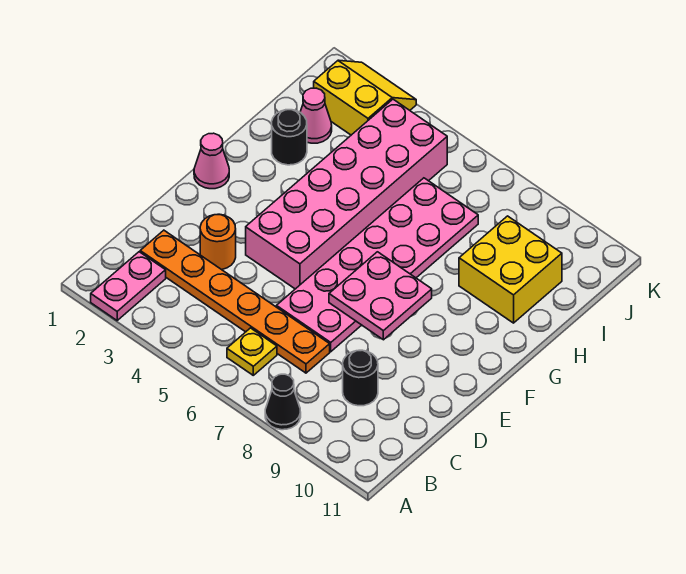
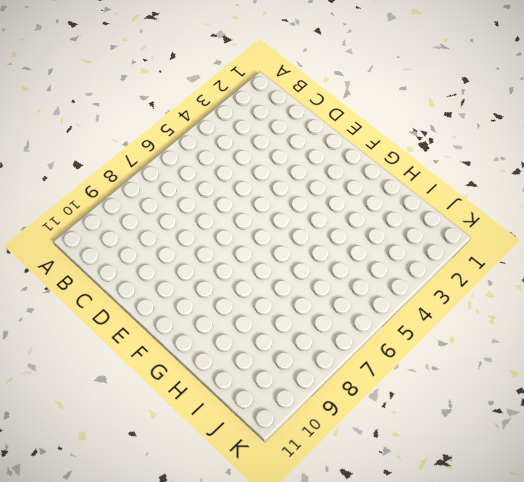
none -> pink 1x2 plate [91,252,166,320]
none -> black 1x1 cone [265,374,301,430]
none -> yellow 1x1 plate [227,328,277,375]

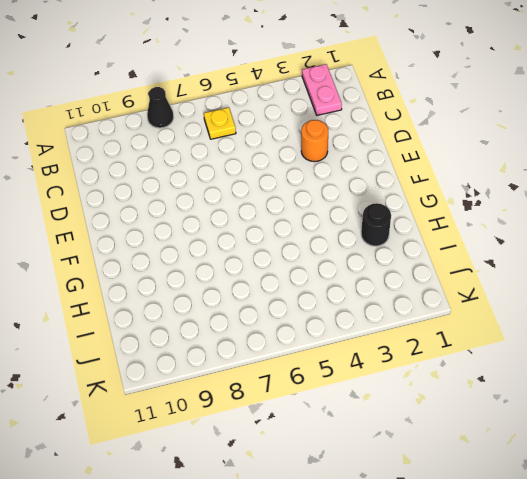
none -> orange 1x6 plate [140,230,330,373]
none -> black 1x1 round brick [343,350,378,406]
none -> pink 2x6 plate [276,178,478,352]

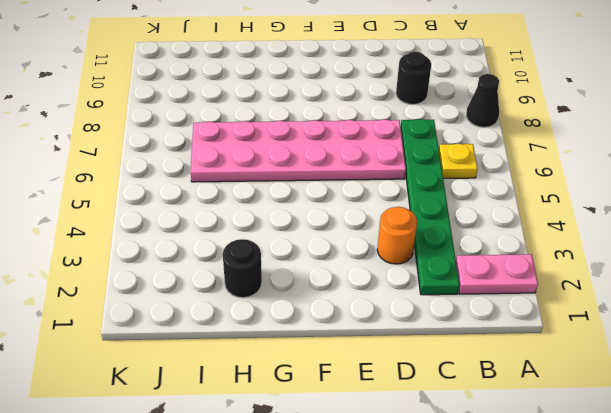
green 1x6 plate [401,119,459,295] -> orange 1x6 plate [140,230,330,373]
none -> pink 2x6 brick [246,99,447,289]
none -> pink 1x1 cone [194,133,229,189]
none -> yellow 2x2 brick [459,216,562,323]

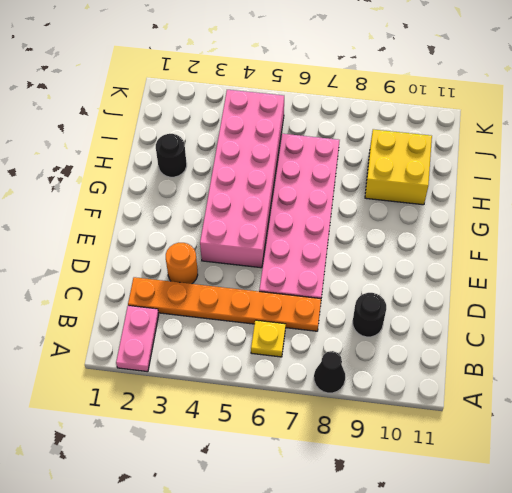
none -> pink 1x1 cone [194,133,229,189]
none -> pink 1x1 cone [300,88,332,143]
none -> yellow 2x2 slope [314,60,416,135]

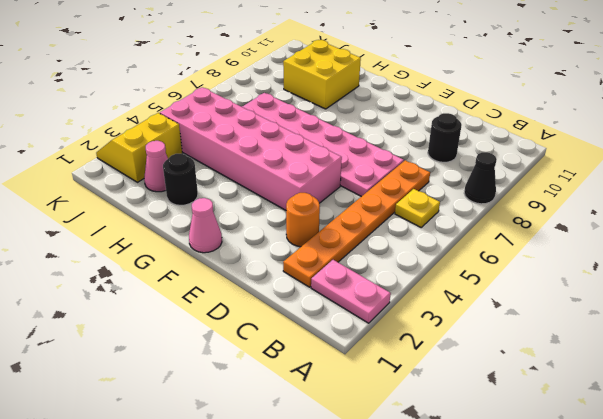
none -> pink 2x2 plate [329,252,432,340]

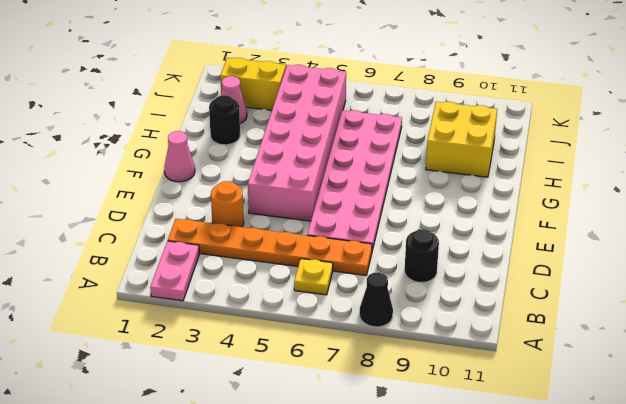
none -> pink 2x2 plate [329,252,432,340]

